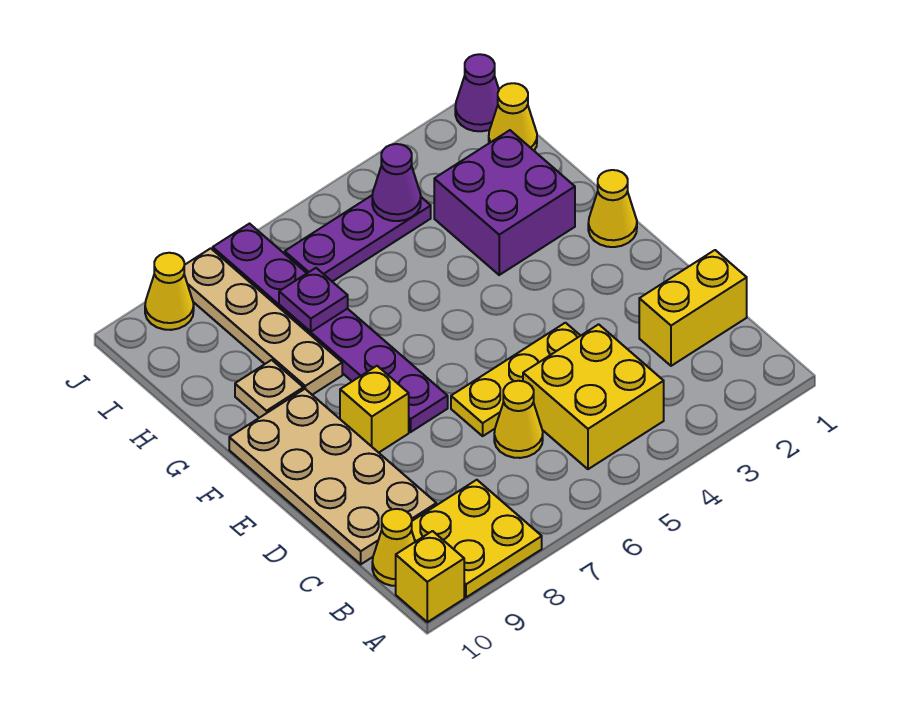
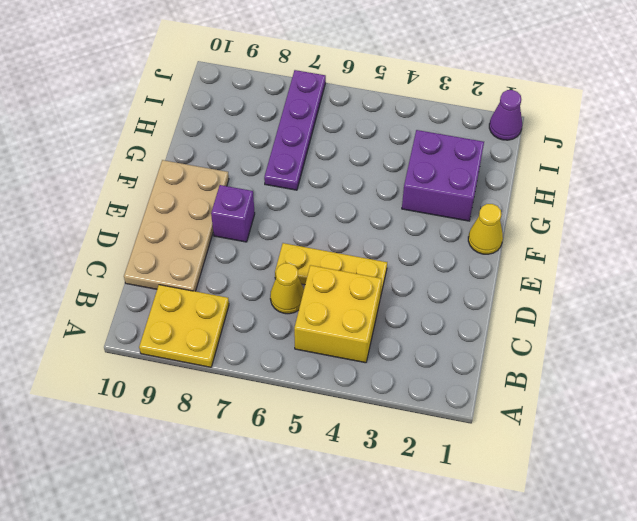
purple 1x1 brick [211,185,255,242] -> yellow 1x1 brick [340,366,409,453]
purple 1x4 plate [264,70,326,190] -> purple 1x6 plate [213,224,448,432]
none -> yellow 1x1 brick [396,531,464,622]
none -> yellow 1x1 cone [372,509,415,586]
none -> yellow 1x2 brick [639,250,747,366]

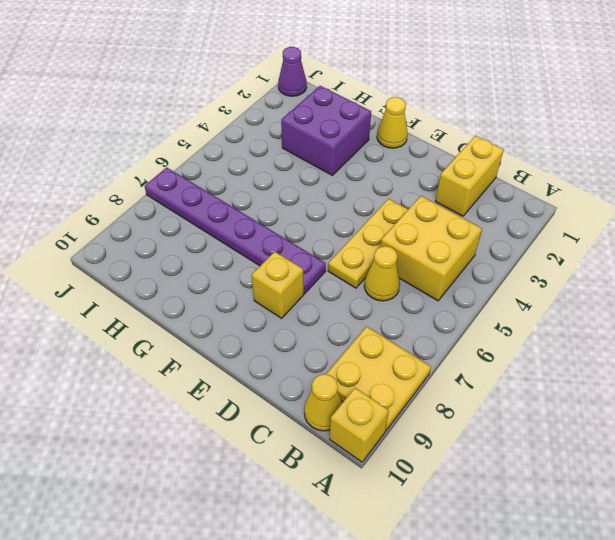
none -> tan 2x4 plate [229,389,436,564]
none -> tan 1x4 plate [184,248,342,395]
none -> tan 1x1 plate [235,360,303,418]

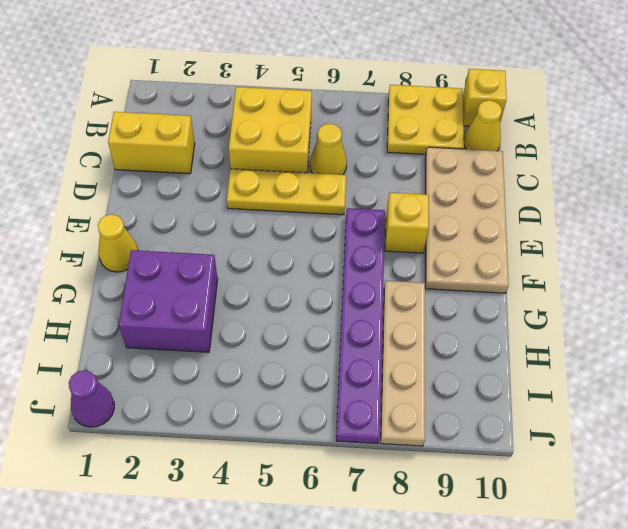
none -> tan 1x1 plate [235,360,303,418]
none -> yellow 1x1 cone [489,83,537,150]
none -> purple 1x3 plate [285,195,431,282]

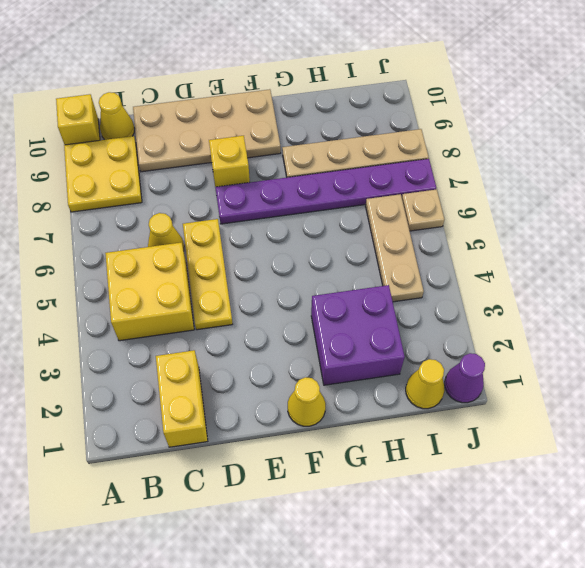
tan 1x3 plate [366,194,424,302] -> purple 1x3 plate [285,195,431,282]
tan 1x1 plate [402,189,445,231] -> tan 1x1 plate moved to [235,360,303,418]
none -> yellow 1x1 cone [145,253,194,330]
none -> purple 1x1 plate [279,268,348,332]
none -> purple 1x1 cone [372,144,421,221]

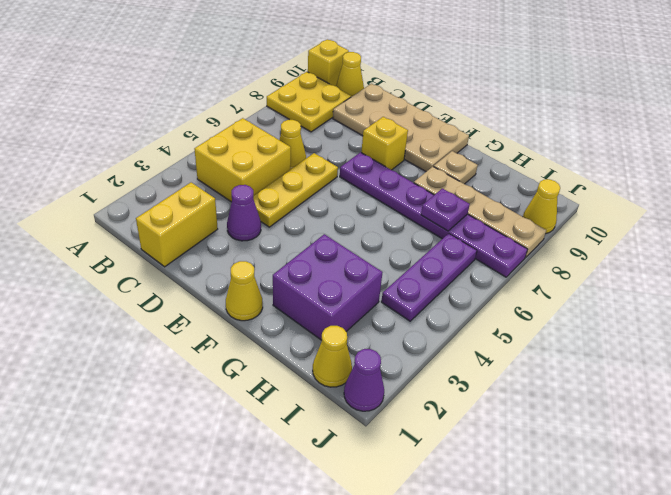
purple 1x1 cone [227,185,261,241] -> purple 1x1 cone moved to [372,144,421,221]

